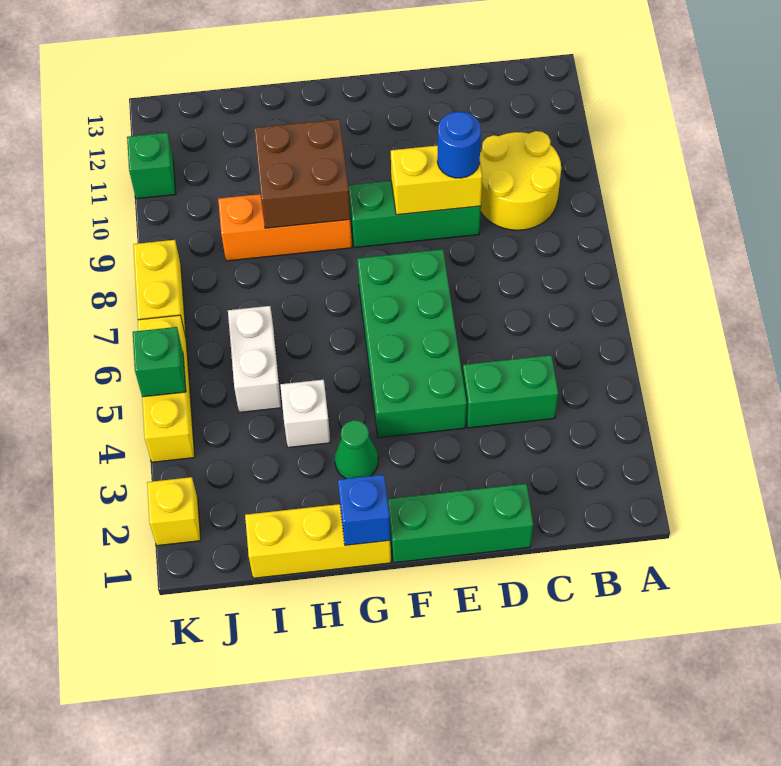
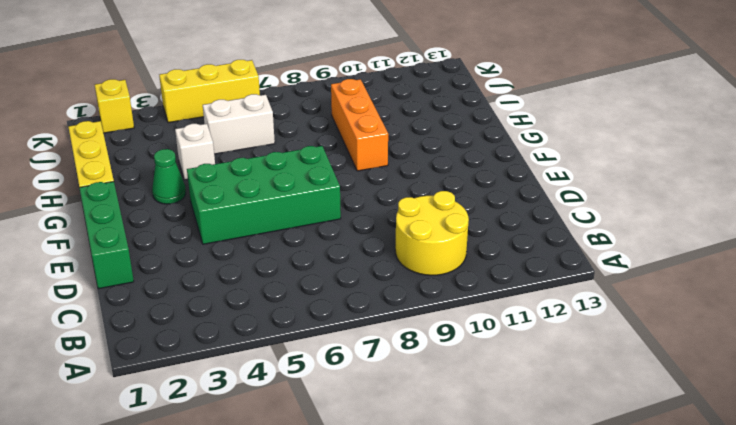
none -> green 1x2 brick [463,355,558,428]
none -> green 1x3 brick [348,181,481,248]
none -> yellow 1x2 brick [133,240,186,337]

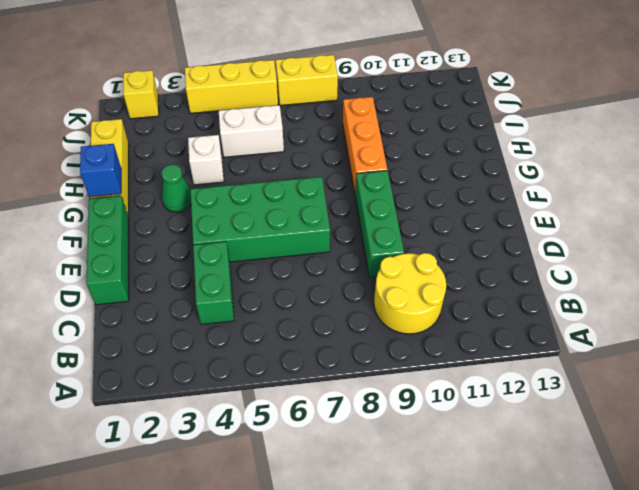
none -> green 1x1 brick [127,133,176,199]
none -> yellow 1x2 brick [391,146,482,215]
none -> brown 2x2 brick [254,119,350,228]

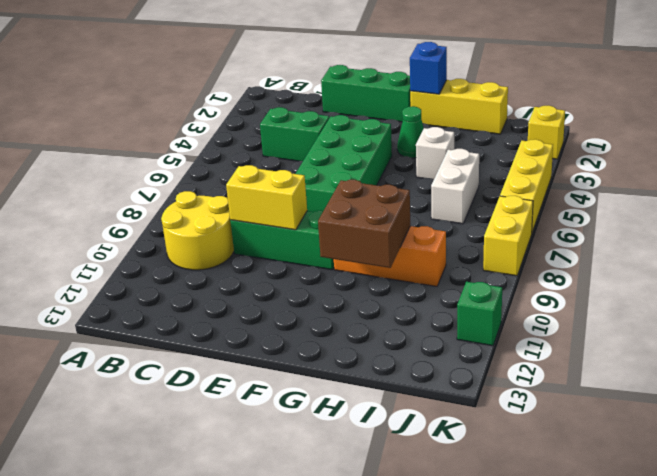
none -> green 1x1 brick [133,327,186,397]
none -> blue 1x1 round brick [437,112,481,178]

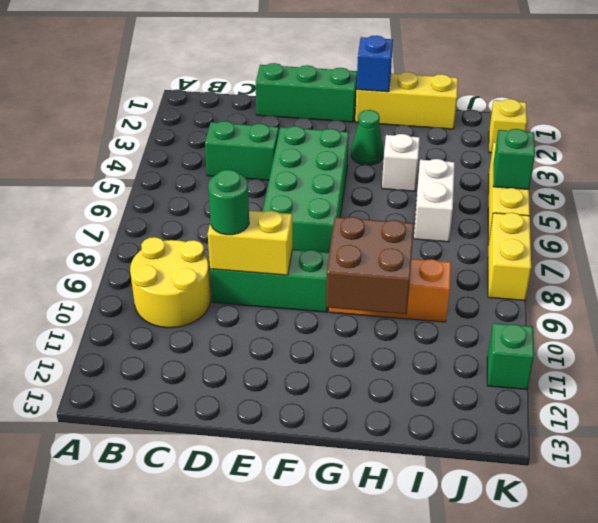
green 1x1 round brick [208,170,249,235] -> blue 1x1 round brick [437,112,481,178]

